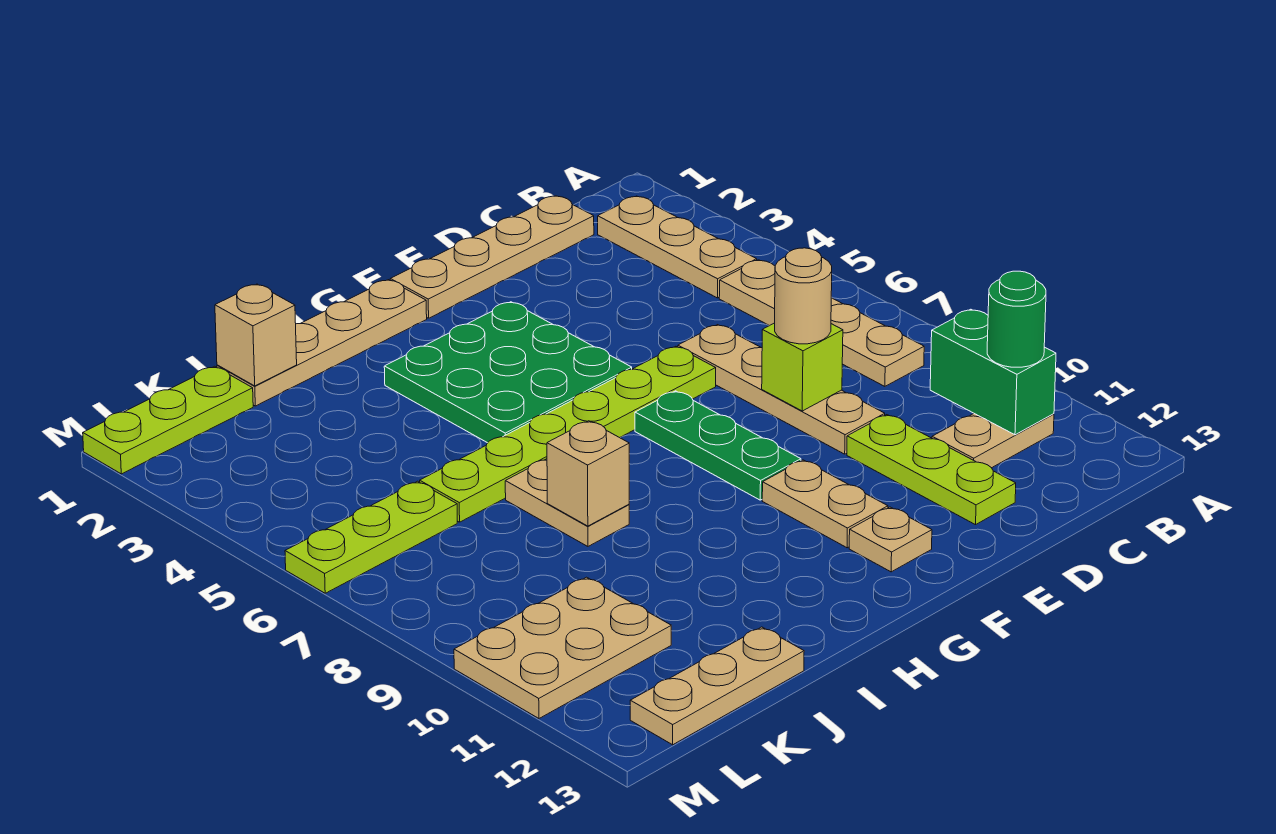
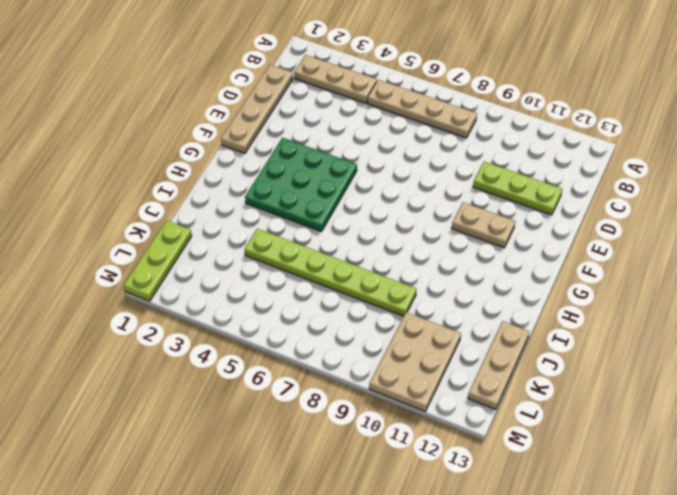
lime 1x6 plate [244,229,417,316] -> lime 1x6 plate turned to [420,346,716,522]
none -> tan 1x2 plate [932,414,1054,468]
none -> tan 1x4 plate [678,325,885,454]
none -> green 1x3 plate [635,391,801,500]

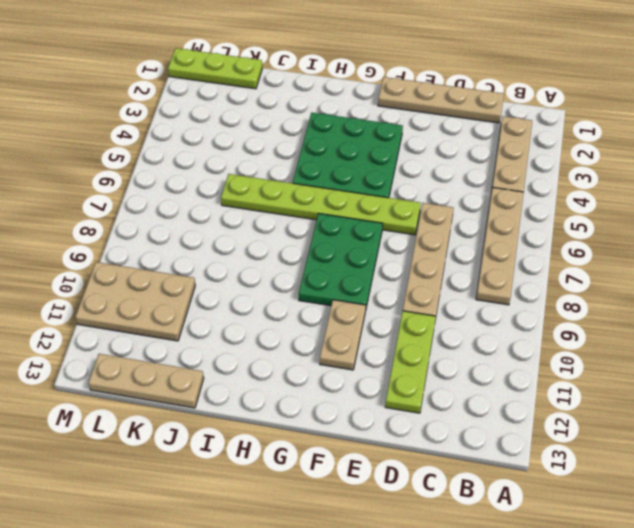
green 2x3 plate [299,214,383,311] -> green 1x3 plate [635,391,801,500]
none -> tan 1x2 plate [932,414,1054,468]
none -> tan 1x1 plate [849,507,932,572]
none -> tan 1x4 plate [217,280,427,406]

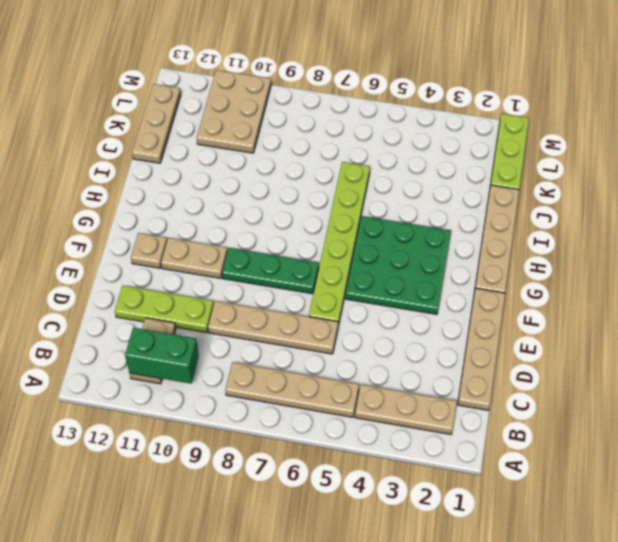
none -> tan 1x2 plate [505,459,629,546]
none -> lime 1x3 plate [285,481,457,593]
none -> lime 1x1 brick [762,323,843,411]

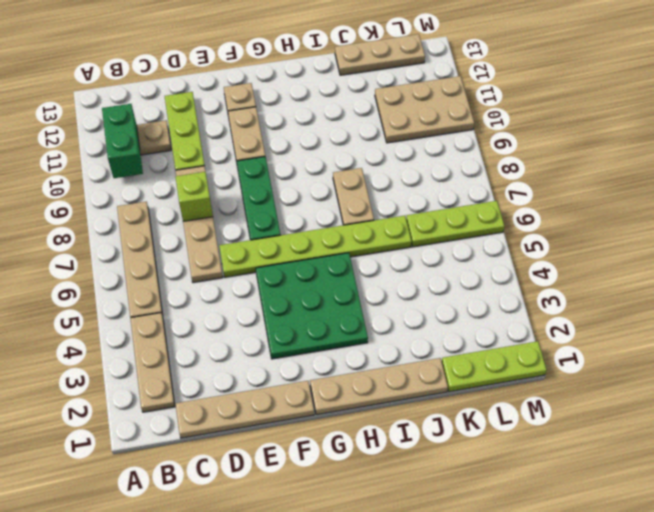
none -> tan 1x1 brick [547,421,629,526]
none -> tan 1x1 brick [215,284,297,386]
none -> green 1x1 round brick [987,271,1046,367]

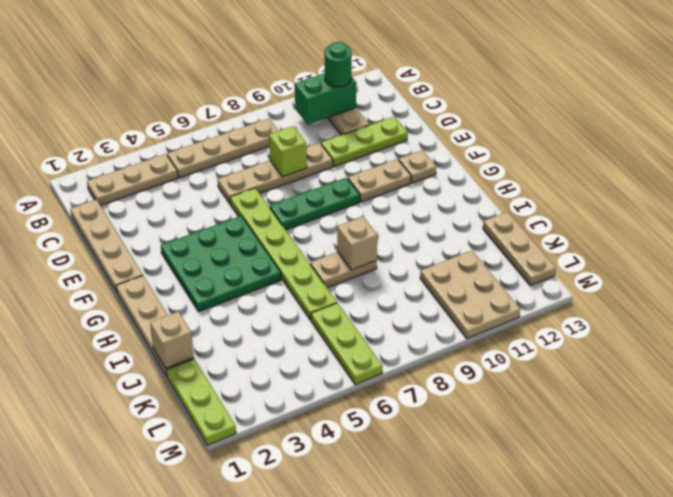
none -> tan 1x1 round brick [775,248,832,344]

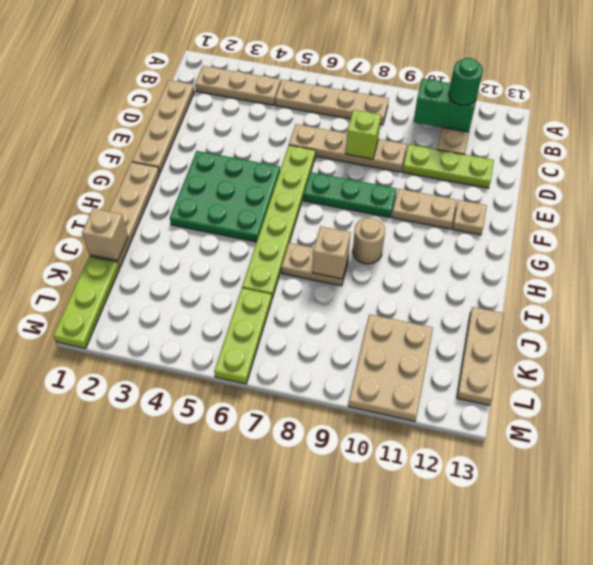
tan 1x1 round brick [353,218,385,264] -> tan 1x1 round brick moved to [775,248,832,344]

